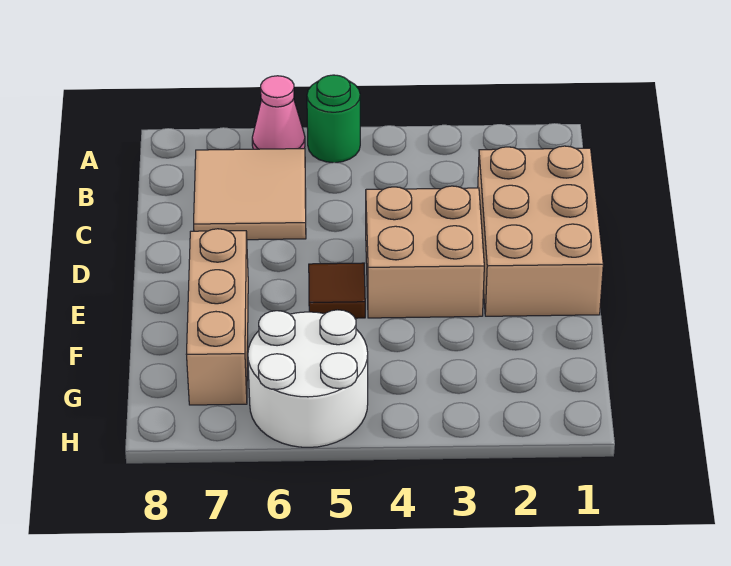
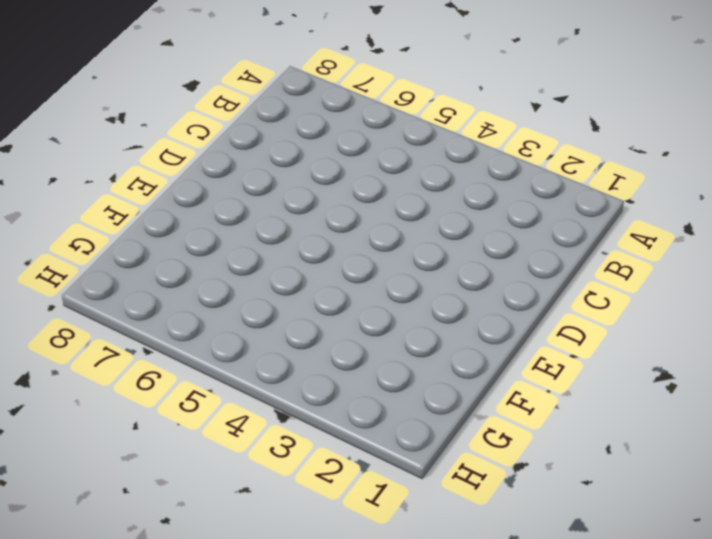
none -> green 1x1 round brick [307,75,360,163]
none -> pink 1x1 cone [252,76,305,149]

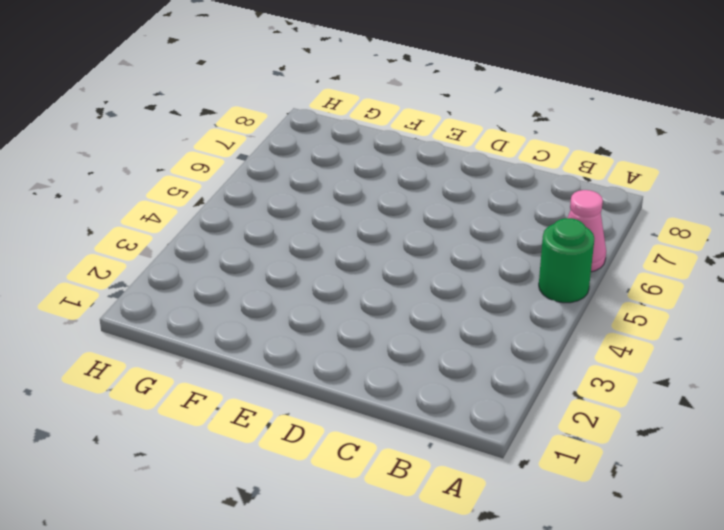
none -> tan 2x2 tile [194,149,306,240]
none -> tan 2x3 brick [478,146,603,316]

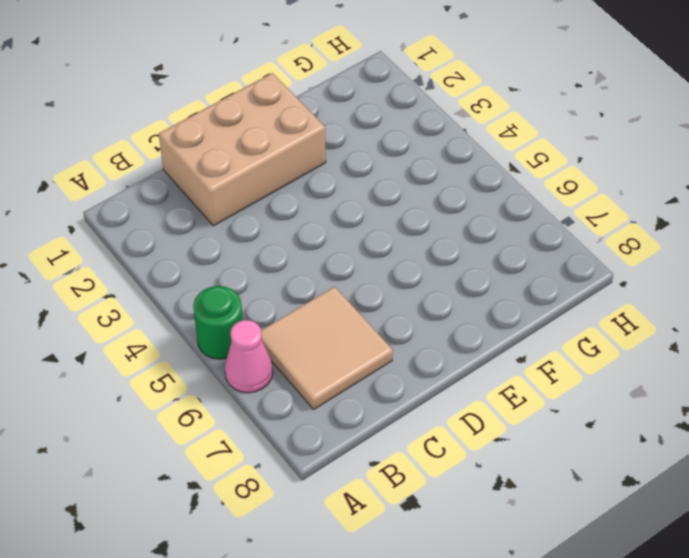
none -> tan 2x2 brick [366,186,484,318]
none -> brown 1x1 tile [309,263,365,318]

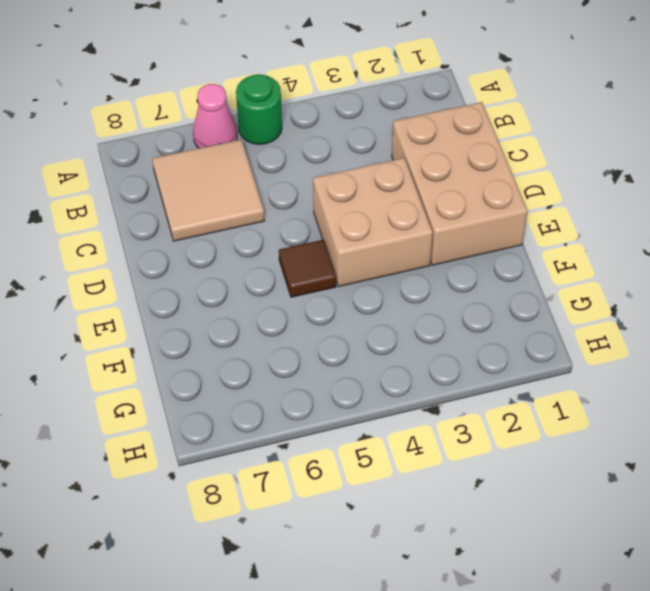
none -> tan 1x3 brick [187,229,248,405]
none -> white 2x2 round brick [248,310,368,447]

